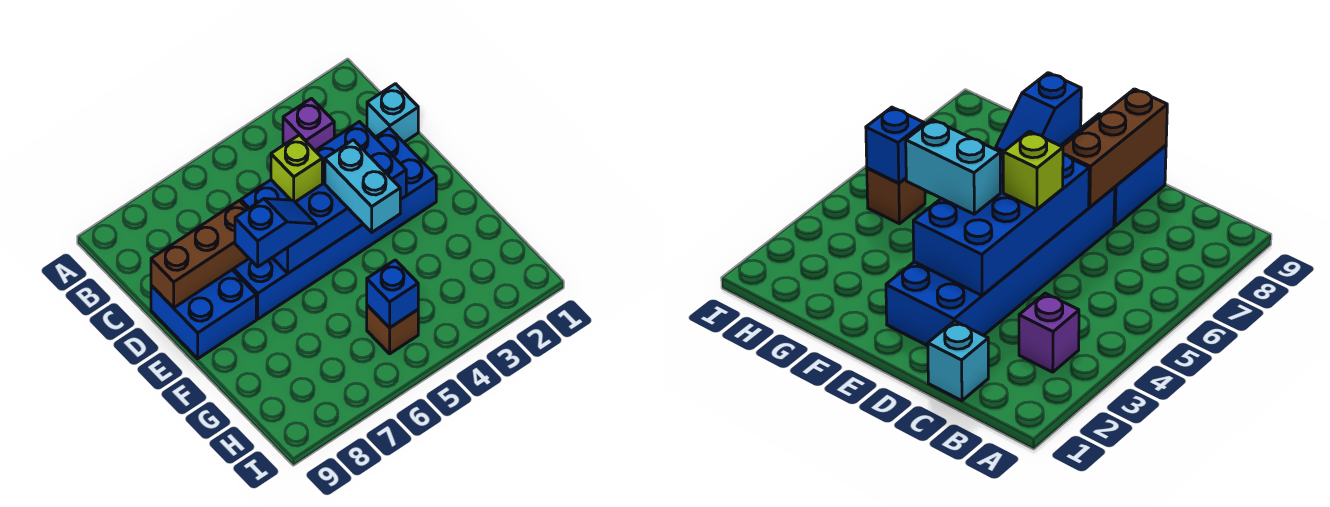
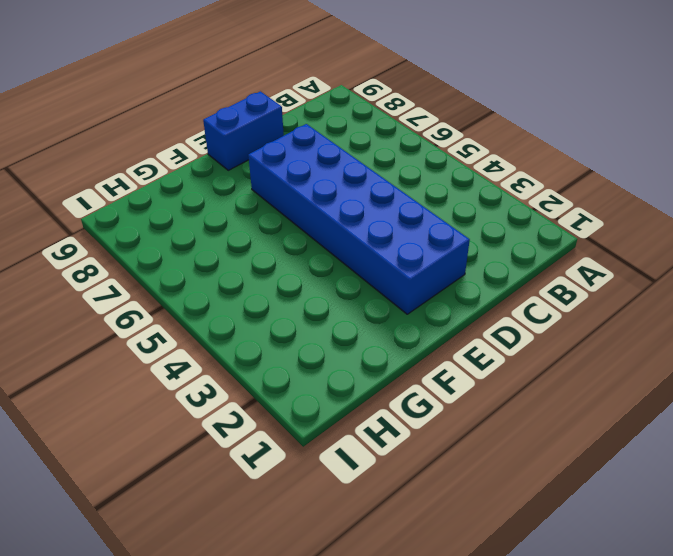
blue 1x2 brick [203,91,284,170] -> blue 2x2 brick [151,270,256,359]
none -> purple 1x1 brick [283,99,334,150]
none -> cyan 1x1 brick [367,84,418,142]

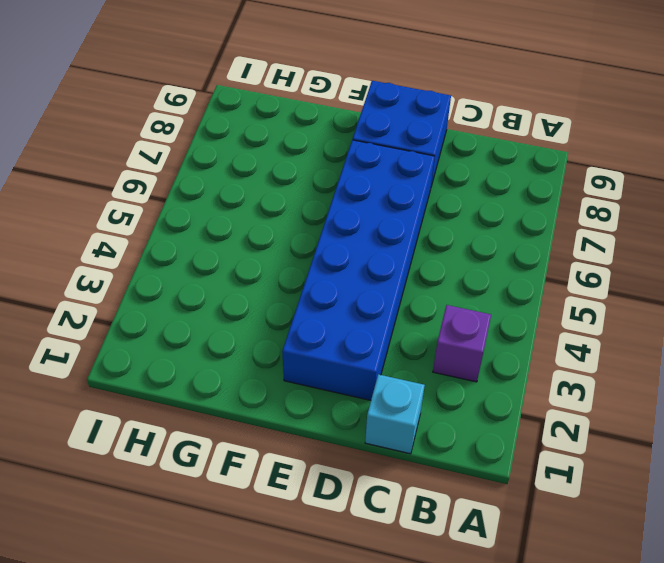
none -> brown 1x1 brick [367,305,418,354]
none -> blue 2x4 brick [241,122,406,273]

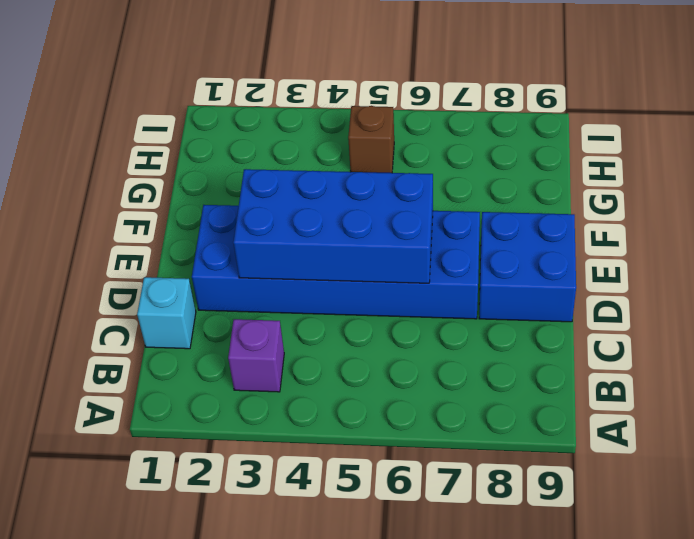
none -> brown 1x3 brick [151,201,249,308]
none -> blue 1x1 brick [367,260,418,328]

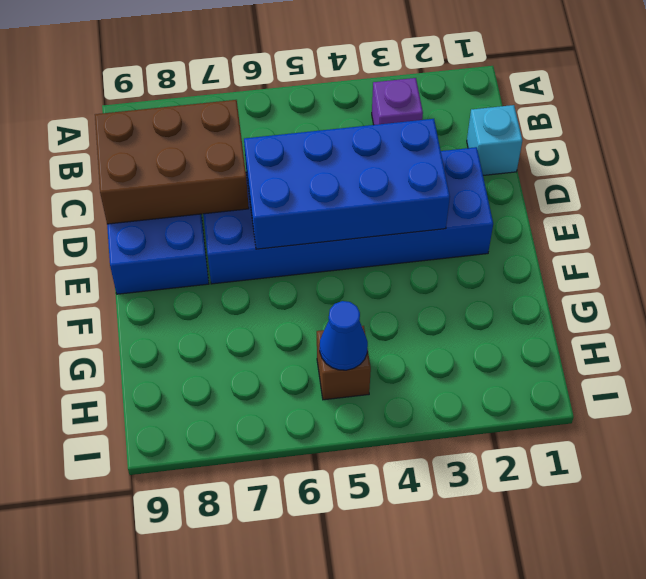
brown 2x3 brick [95,100,249,224] -> brown 1x3 brick [151,201,249,308]
blue 1x1 cone [320,301,368,370] -> blue 1x1 brick [367,260,418,328]
none -> lime 1x1 brick [271,135,322,202]
none -> cyan 1x2 brick [325,140,400,232]

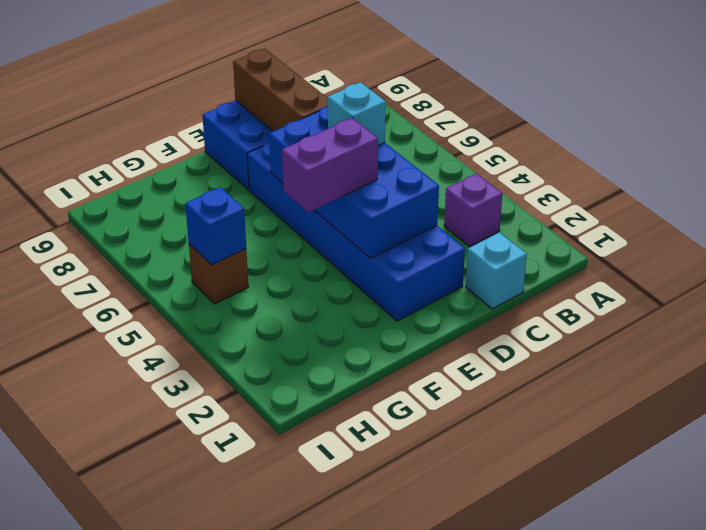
cyan 1x1 brick [328,82,386,146] -> lime 1x1 brick [271,135,322,202]
purple 1x2 brick [282,118,378,212] -> cyan 1x2 brick [325,140,400,232]
none -> blue 1x2 slope [235,198,316,267]

